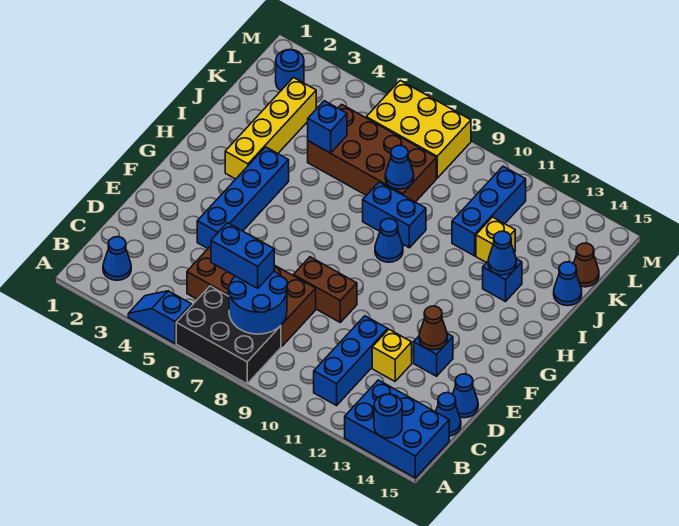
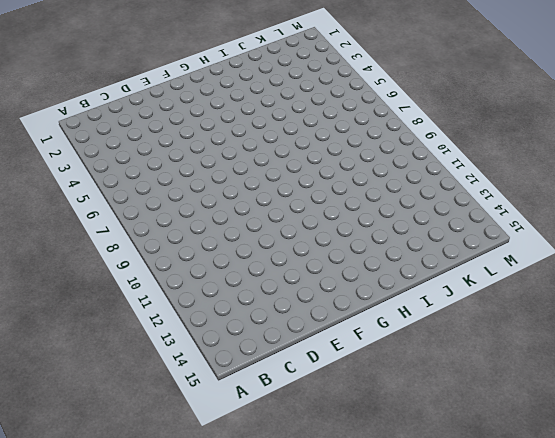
none -> blue 1x2 slope [128,291,192,343]
none -> black 2x3 brick [176,286,281,384]
none -> blue 2x3 brick [345,380,449,478]
none -> blue 1x1 cone [103,237,131,280]

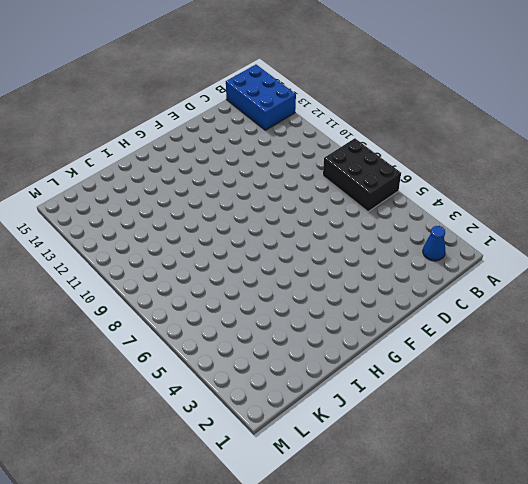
none -> blue 1x2 slope [128,291,192,343]
none -> blue 1x3 brick [314,316,388,405]
none -> brown 2x4 brick [187,246,316,346]
none -> blue 1x1 cone [436,393,461,436]

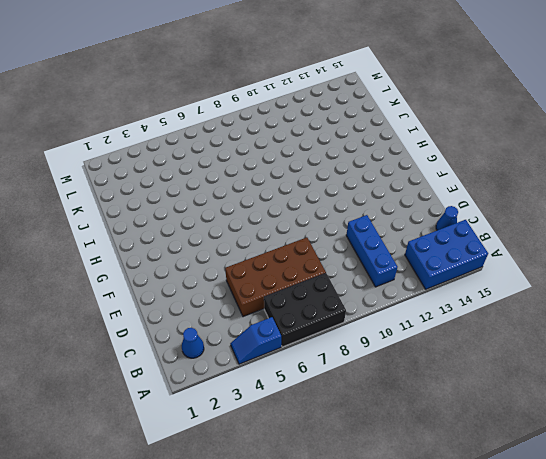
none -> yellow 1x1 brick [372,329,412,381]
none -> blue 1x1 cone [453,374,478,418]
none -> blue 1x4 brick [197,147,289,248]
none -> brown 1x2 brick [293,257,357,322]

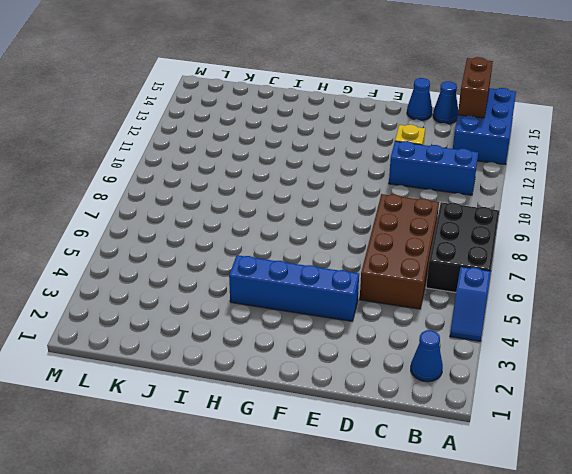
brown 1x2 brick [458,57,493,118] -> brown 1x2 brick moved to [293,257,357,322]
none -> blue 1x1 brick [414,334,453,376]
none -> yellow 1x4 brick [225,78,316,179]
none -> blue 1x1 cone [375,219,403,262]
none -> blue 1x2 brick [363,182,426,248]

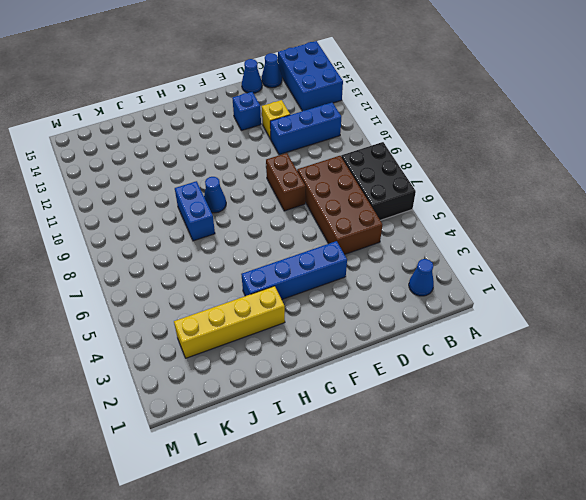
none -> blue 1x2 slope [128,291,192,343]
none -> blue 1x1 brick [483,259,522,302]
none -> brown 2x4 brick [308,104,436,202]
none -> blue 1x3 brick [452,166,526,256]

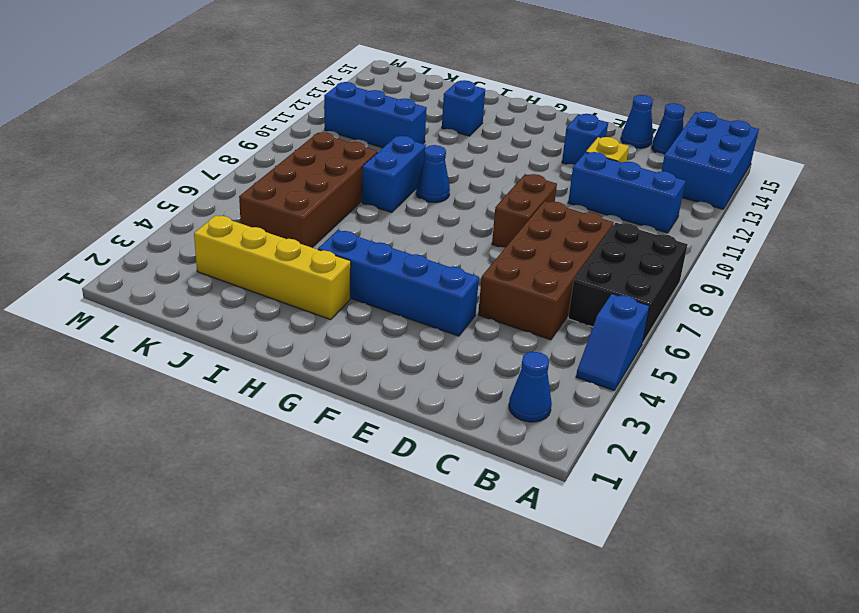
none -> yellow 1x1 brick [476,217,515,263]
none -> blue 1x1 cone [554,262,582,306]
none -> brown 1x1 cone [573,243,599,287]
none -> blue 1x1 round brick [276,50,304,91]

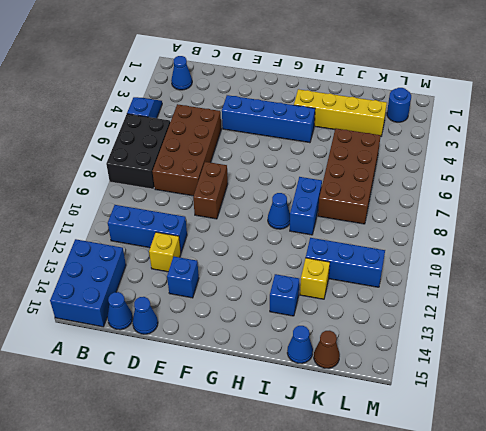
none -> yellow 2x3 brick [366,80,471,178]
none -> blue 1x1 round brick [374,394,402,438]
none -> blue 2x2 round brick [228,271,287,334]
none -> brown 1x1 cone [419,306,447,350]

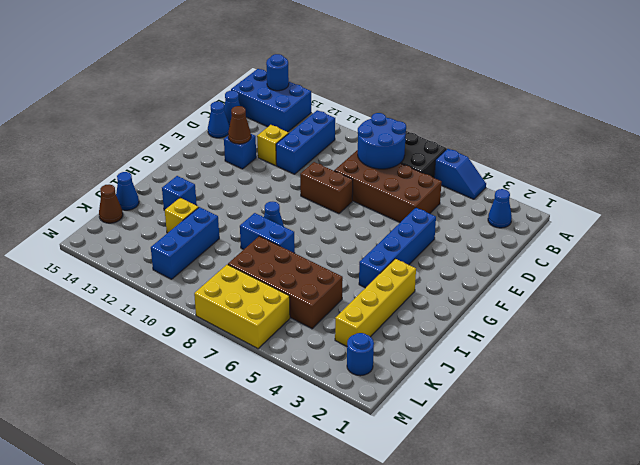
none -> blue 1x1 cone [488,231,516,275]
none -> blue 1x1 brick [308,101,347,153]
none -> blue 1x1 cone [385,145,414,189]
none -> blue 1x2 brick [211,223,274,288]

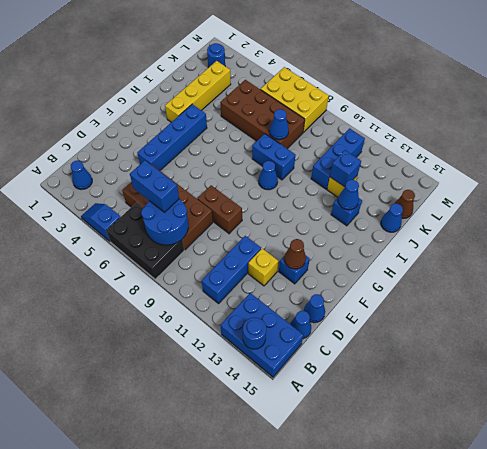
blue 1x1 brick [330,150,361,187] -> blue 1x1 brick moved to [308,101,347,153]

